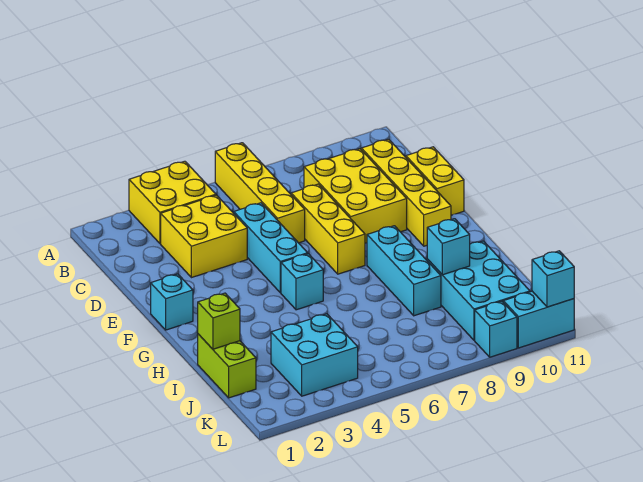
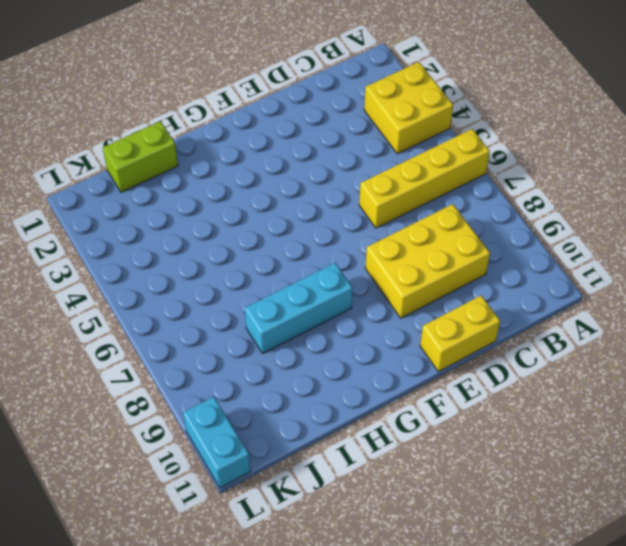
none -> yellow 2x2 brick [161,195,247,278]
none -> yellow 1x4 brick [361,139,451,246]
none -> cyan 1x3 brick [234,203,308,293]

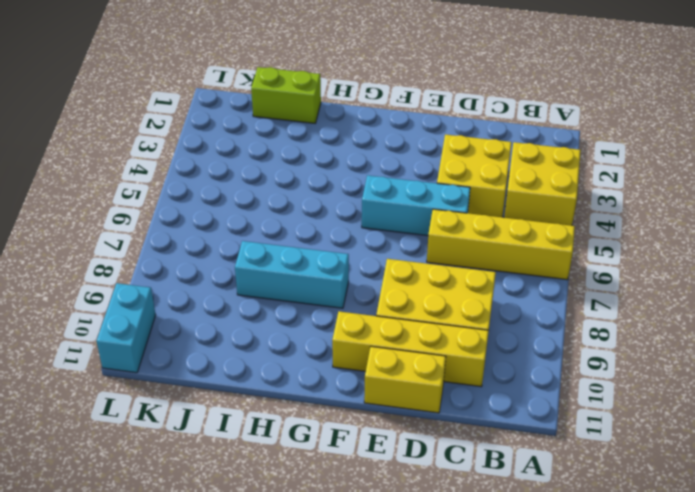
none -> yellow 1x3 brick [291,184,365,274]
none -> cyan 1x1 brick [151,274,193,330]
none -> cyan 1x1 brick [281,254,323,310]

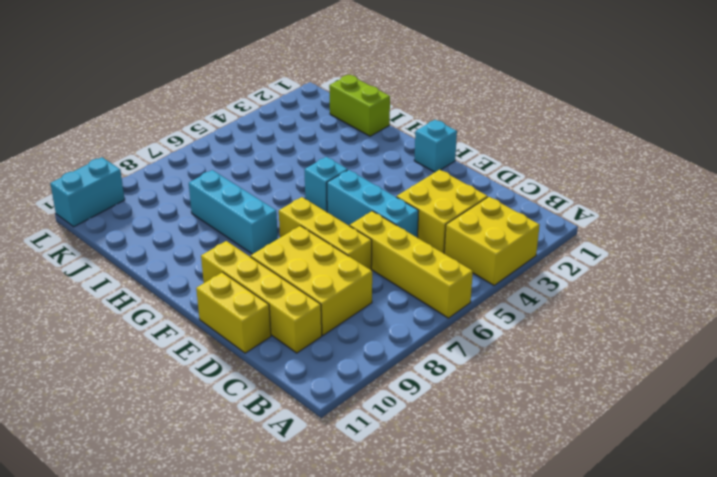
none -> cyan 2x3 brick [427,241,530,340]
none -> cyan 2x2 brick [271,314,358,396]
none -> cyan 1x1 brick [475,301,517,357]

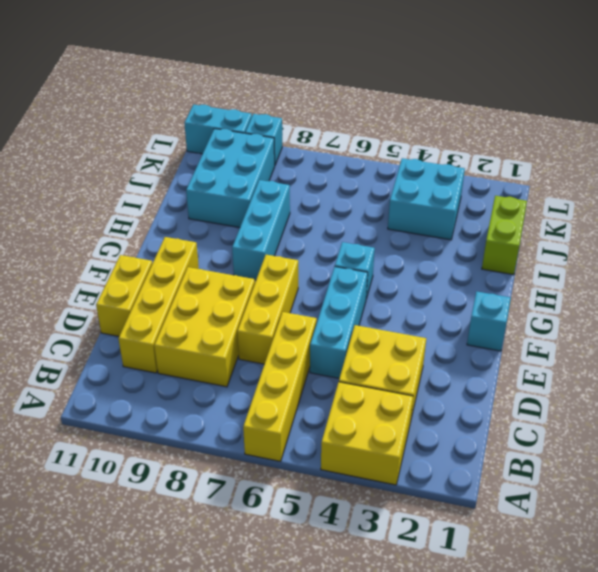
none -> lime 1x1 brick [198,293,240,349]
none -> cyan 1x1 brick [427,219,470,275]
none -> cyan 1x1 brick [532,251,574,307]

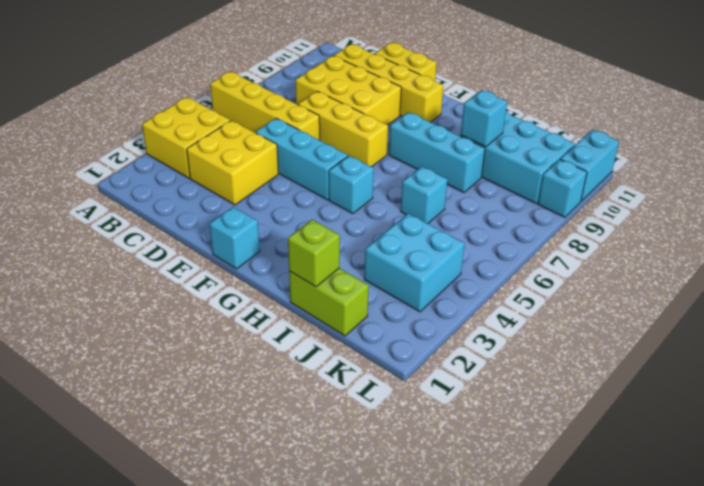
cyan 1x1 brick [401,166,447,223] -> cyan 1x1 brick moved to [532,251,574,307]

